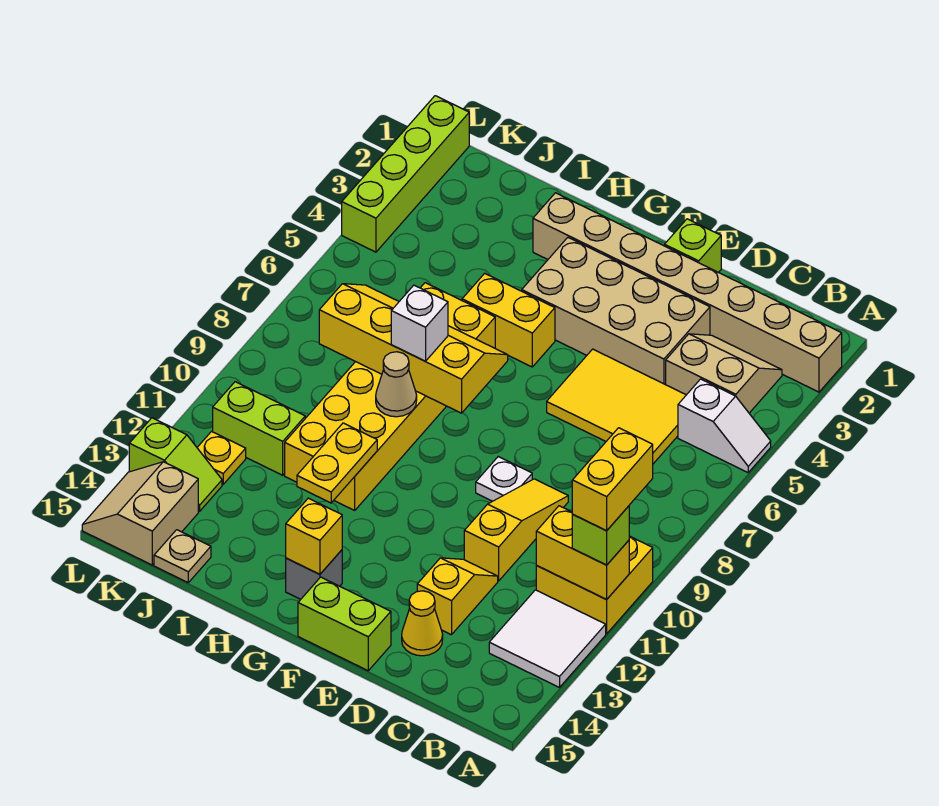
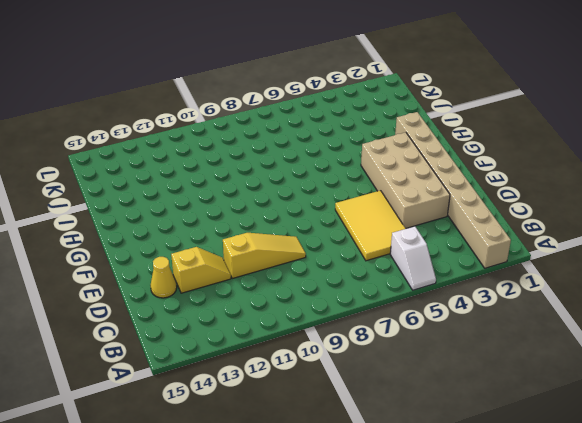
none -> yellow 2x2 brick [536,536,653,634]
none -> white 2x2 tile [489,590,606,687]
none -> tan 2x2 slope [666,334,782,413]
none -> lime 1x1 brick [665,219,721,273]

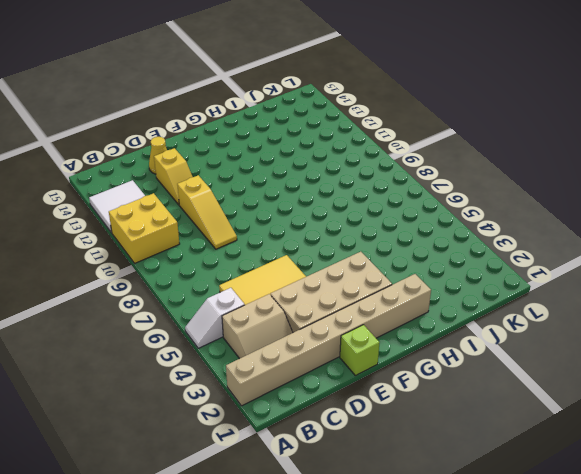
none -> white 1x1 plate [476,457,532,501]
none -> lime 1x2 brick [298,577,391,671]
none -> yellow 1x2 brick [462,273,555,367]
none -> grey 1x1 brick [286,550,342,599]

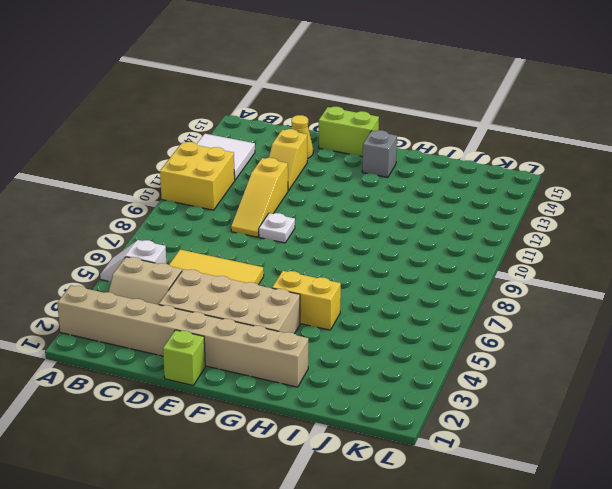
none -> yellow 2x6 brick [285,283,495,510]
none -> lime 1x2 brick [213,382,305,475]
none -> tan 1x1 plate [154,530,211,582]
none -> yellow 1x1 plate [197,432,246,484]

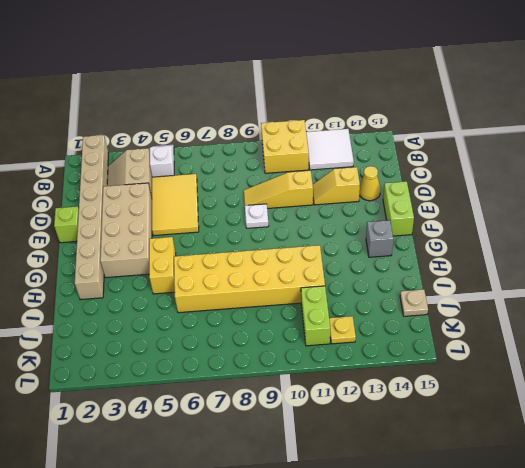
none -> lime 1x2 slope [129,418,222,511]
none -> tan 2x2 slope [82,462,198,565]
none -> lime 1x4 brick [342,96,469,252]
none -> yellow 1x2 brick [536,506,629,599]

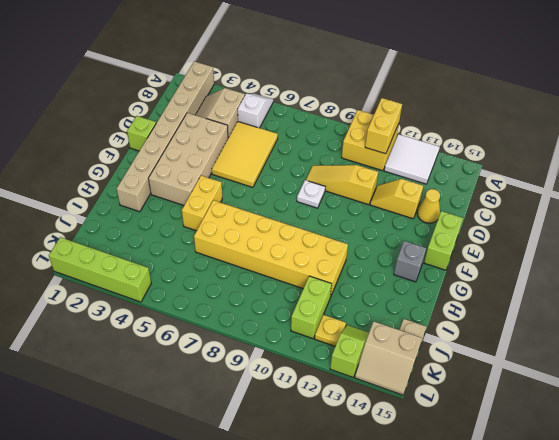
none -> yellow 2x4 slope [319,284,508,413]
none -> yellow 1x1 brick [286,498,342,574]
none -> tan 1x1 cone [376,352,417,417]
none -> yellow 1x2 plate [297,423,377,503]

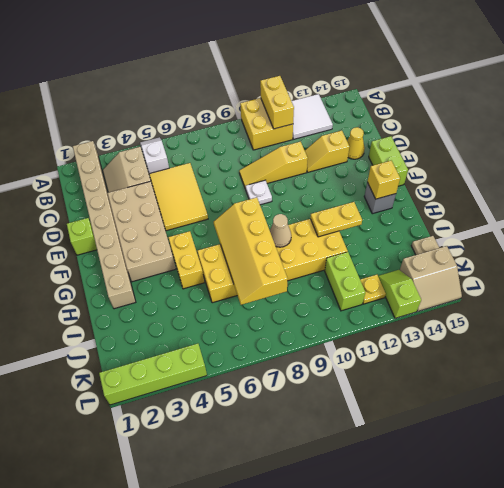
none -> lime 1x1 brick [572,506,629,565]
none -> white 1x1 brick [391,285,448,361]
none -> yellow 1x2 brick [572,428,653,531]

